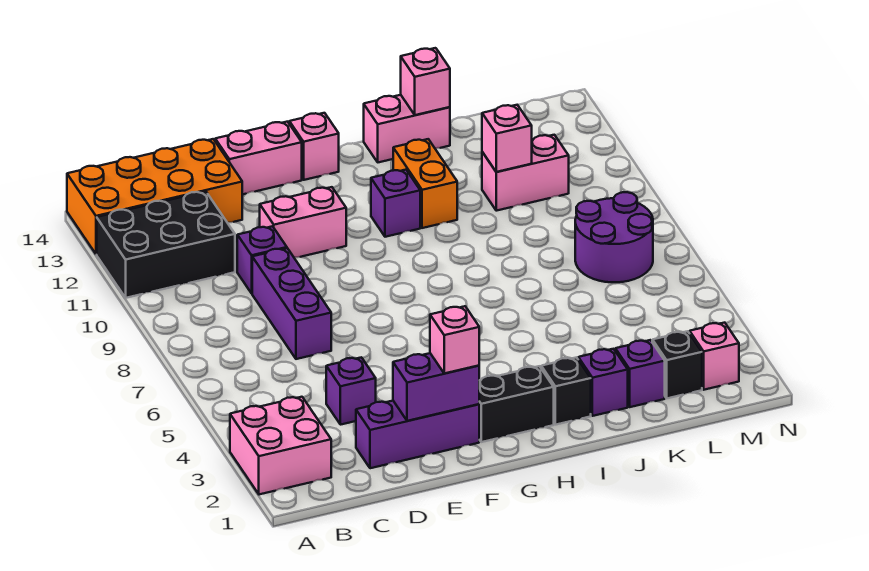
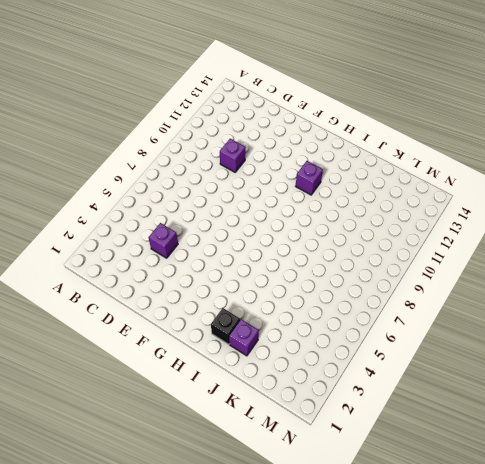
none -> pink 2x2 brick [230,397,331,494]
none -> black 2x3 brick [97,191,235,298]
none -> orange 2x4 brick [67,139,242,254]

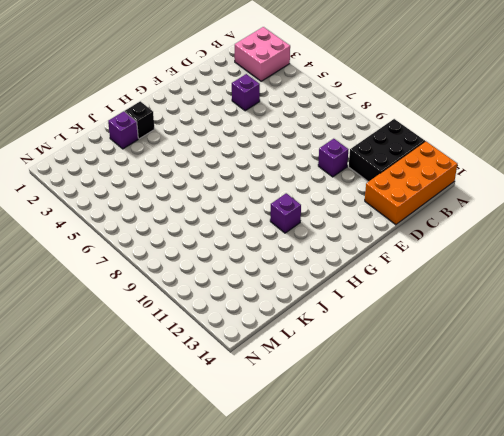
none -> purple 1x3 brick [356,401,479,468]
none -> purple 1x3 brick [252,248,331,359]
none -> pink 1x2 brick [260,187,346,258]

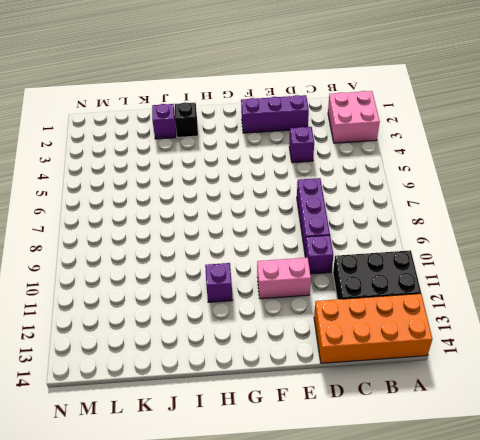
none -> pink 1x2 brick [215,122,302,195]
none -> black 1x2 brick [479,366,554,442]
none -> pink 1x1 brick [289,113,339,180]

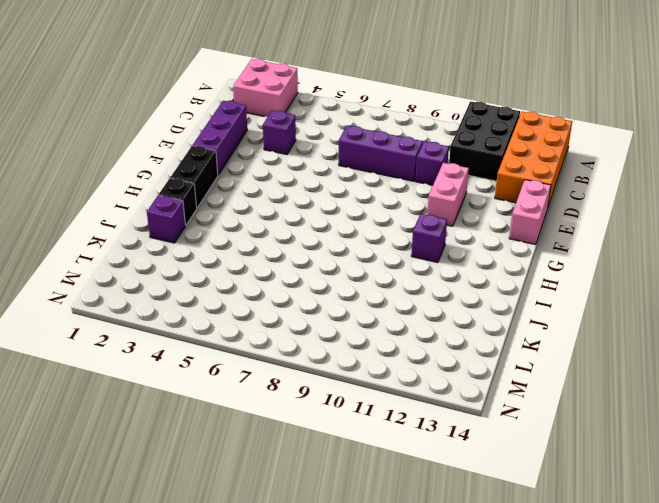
none -> pink 1x1 brick [289,113,339,180]
none -> orange 1x2 brick [393,139,457,228]
none -> pink 1x2 brick [364,95,450,162]

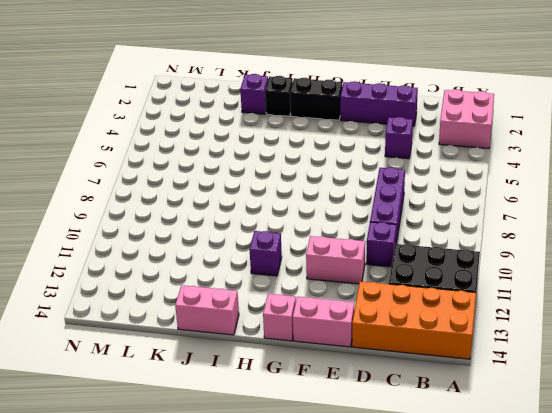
none -> orange 1x2 brick [393,139,457,228]
none -> purple 1x1 brick [615,340,665,407]
none -> pink 1x2 brick [482,135,569,211]

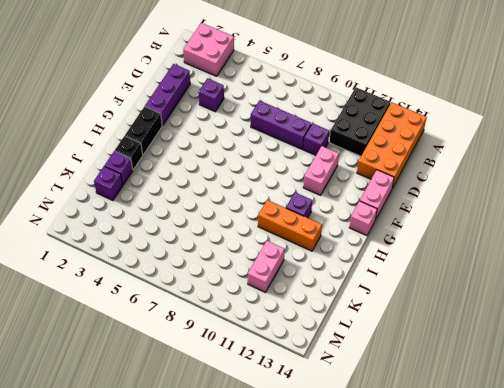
orange 1x3 brick [258,200,322,251] -> orange 1x2 brick [393,139,457,228]
none -> pink 1x2 brick [364,95,450,162]
none -> black 1x1 brick [652,331,702,398]
none -> purple 2x2 round brick [575,192,653,282]

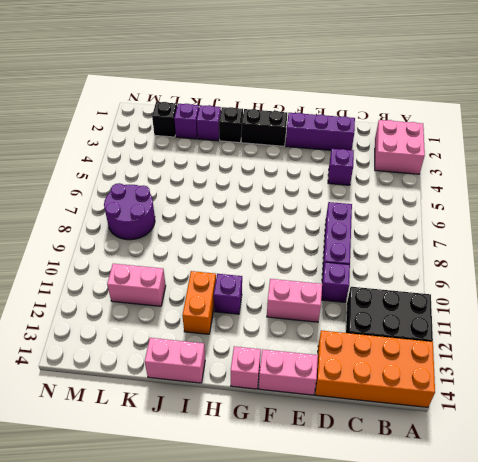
none -> pink 1x1 brick [690,323,739,390]
none -> purple 1x2 brick [393,353,479,421]
none -> pink 1x1 brick [401,48,450,115]

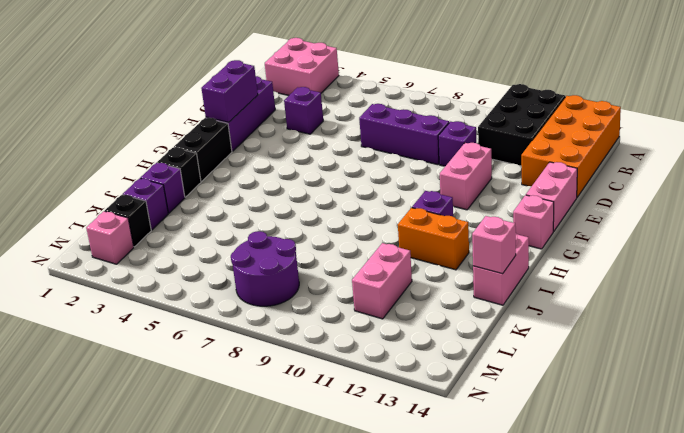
none -> pink 1x1 brick [482,105,532,172]
none -> pink 1x1 brick [430,306,479,373]

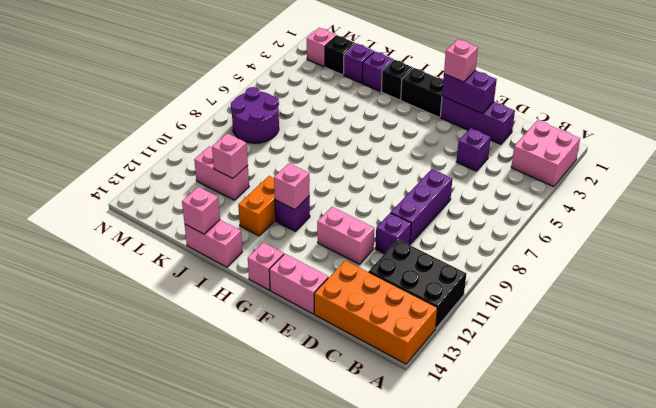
pink 1x1 brick [274,163,310,210] -> none

